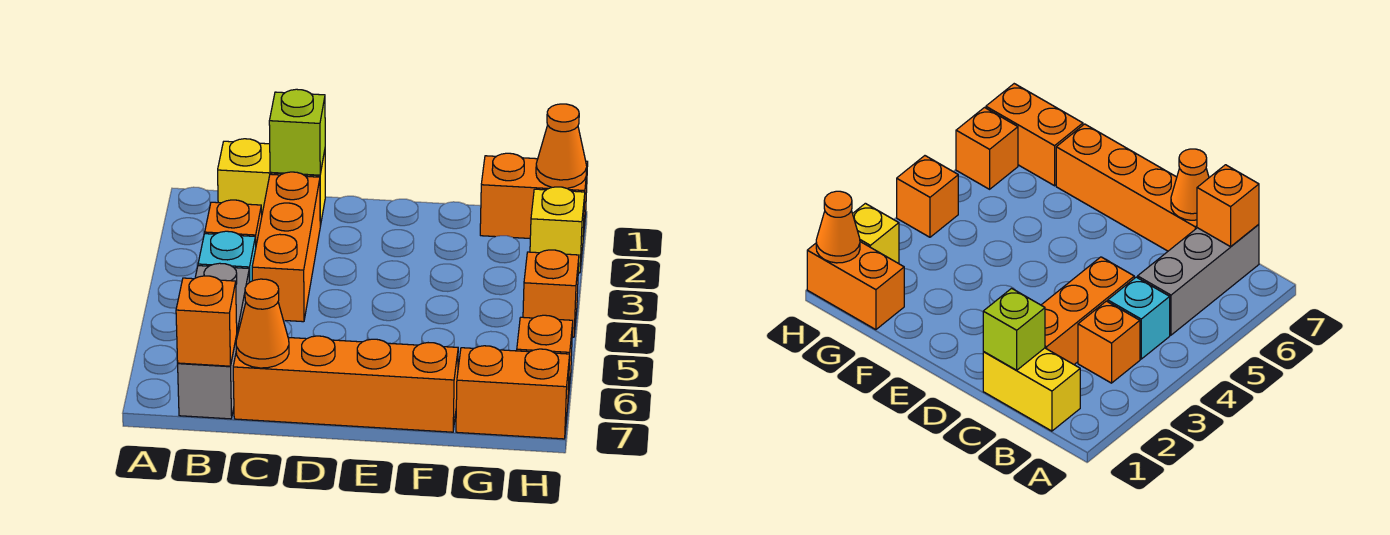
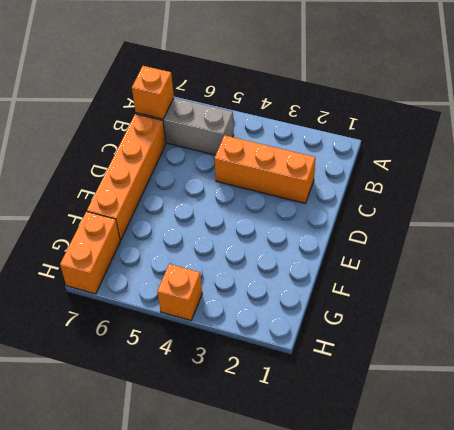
none -> yellow 1x2 brick [218,139,325,226]
none -> orange 1x1 brick [205,200,262,244]
none -> cyan 1x1 brick [198,231,256,282]

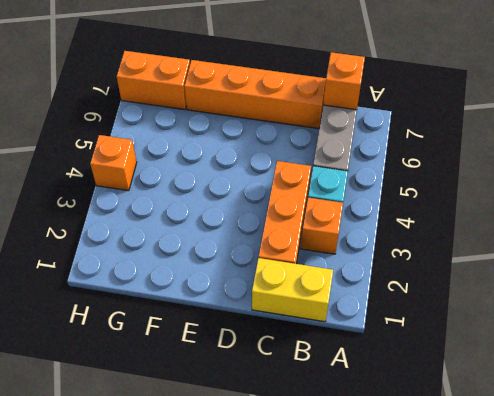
none -> orange 1x2 brick [480,153,588,238]
none -> yellow 1x1 brick [530,187,585,273]
none -> orange 1x1 brick [517,315,573,398]

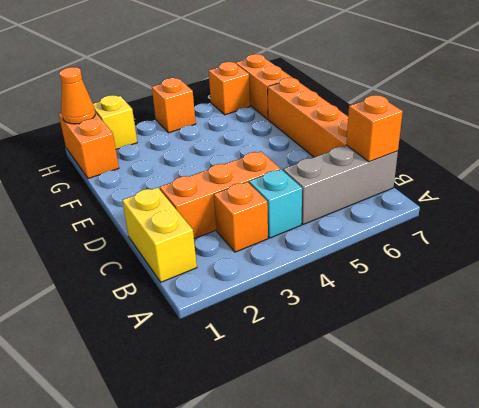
none -> lime 1x1 brick [269,89,325,175]
none -> orange 1x1 cone [236,279,289,368]

